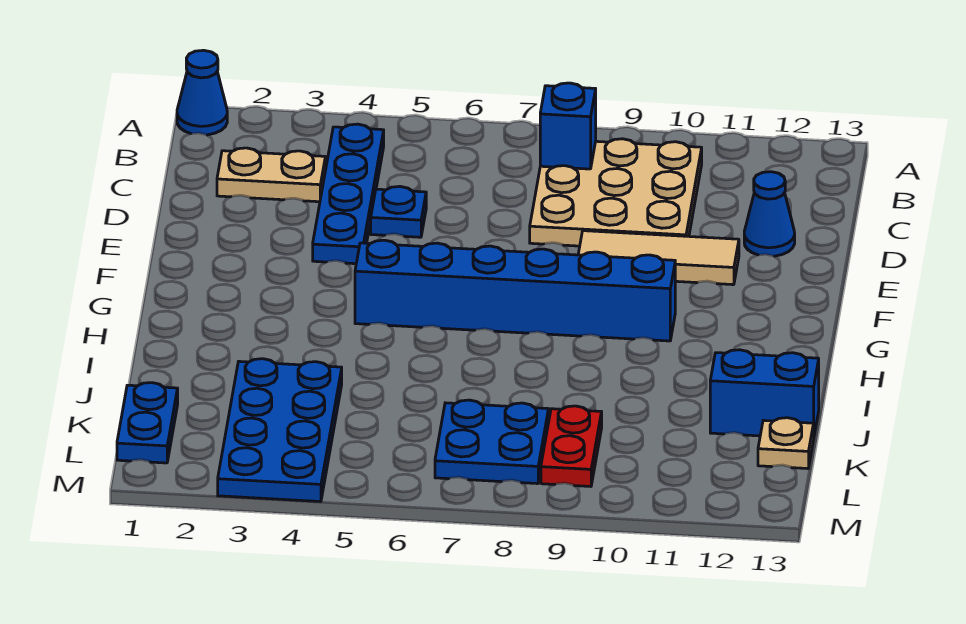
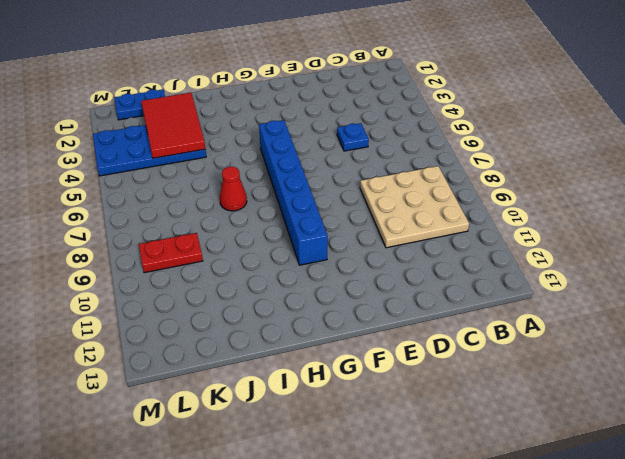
red 1x1 cone [220,167,247,211] -> none
red 2x3 tile [141,93,205,158] -> none
none -> blue 1x1 cone [177,50,227,135]
none -> blue 1x4 plate [313,124,384,264]
none -> tan 1x2 plate [217,148,325,202]

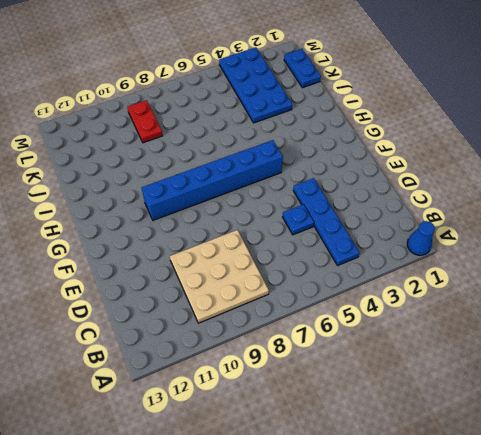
none -> tan 1x2 plate [217,148,325,202]
none -> blue 1x1 cone [744,172,795,256]
none -> tan 1x3 tile [578,231,739,285]

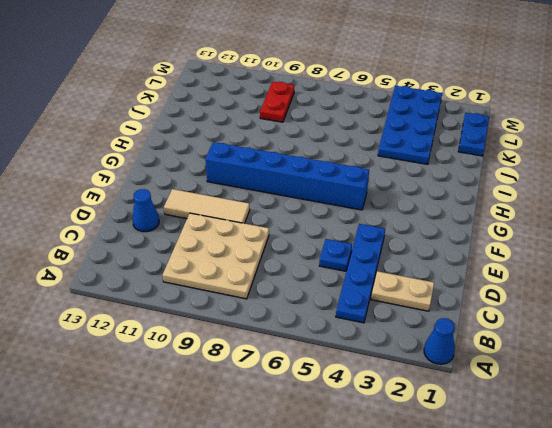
none -> blue 1x2 brick [710,350,819,436]
none -> blue 2x2 plate [435,400,549,484]
none -> tan 1x1 plate [758,418,814,469]

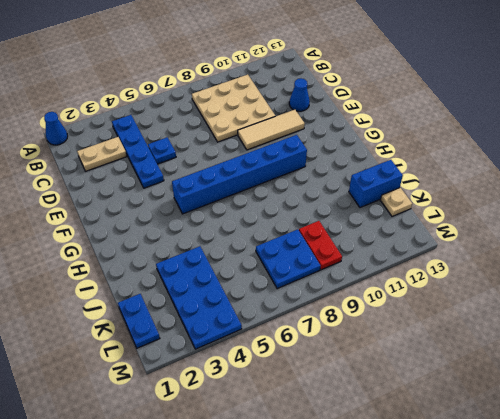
none -> blue 1x1 brick [540,83,596,169]

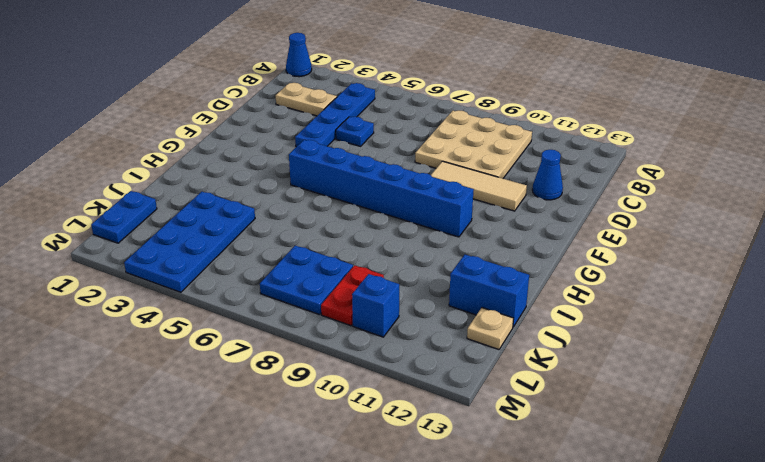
blue 1x1 brick [352,274,399,337] -> blue 1x1 brick moved to [540,83,596,169]

